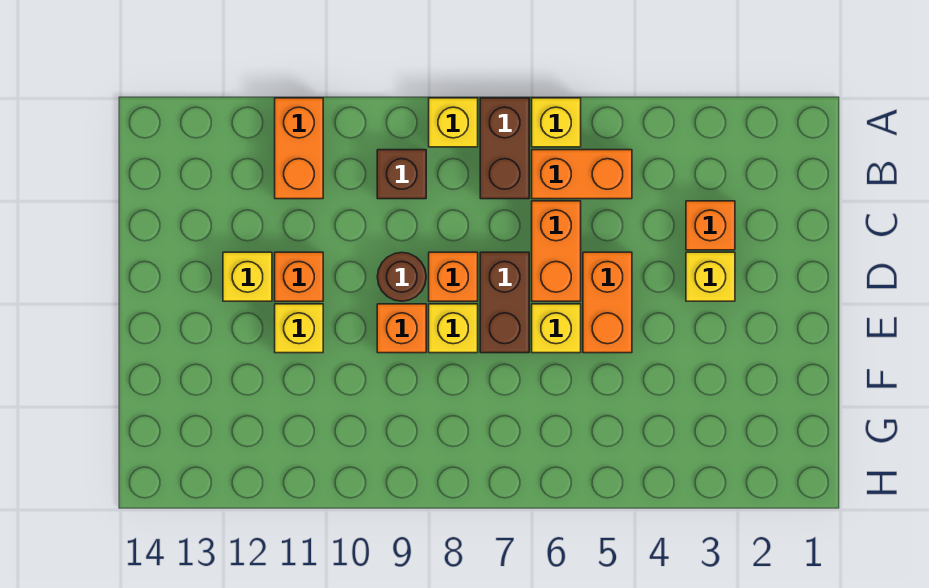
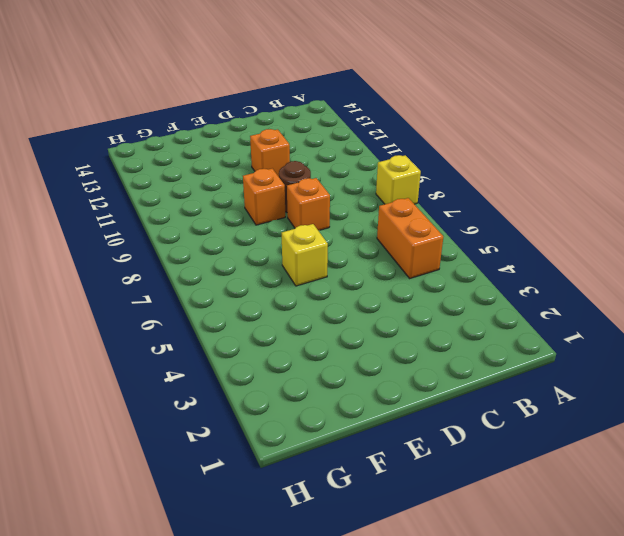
none -> yellow 1x1 brick [532,98,581,147]
none -> brown 1x2 brick [480,98,529,199]
none -> orange 1x2 brick [275,98,323,199]

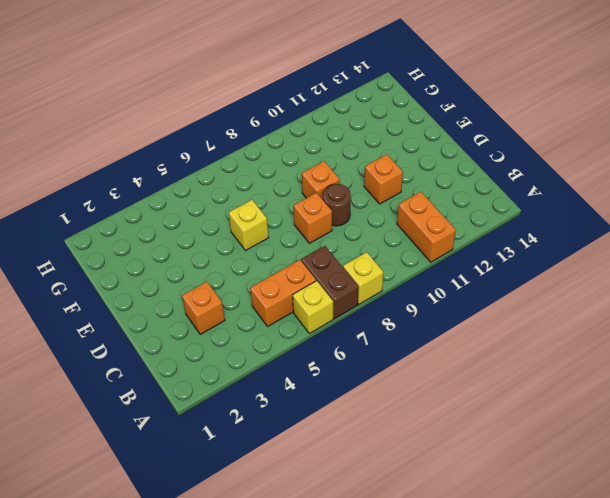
none -> brown 1x1 brick [377,150,426,199]
none -> orange 1x2 brick [532,201,581,301]
none -> yellow 1x1 brick [686,252,735,301]

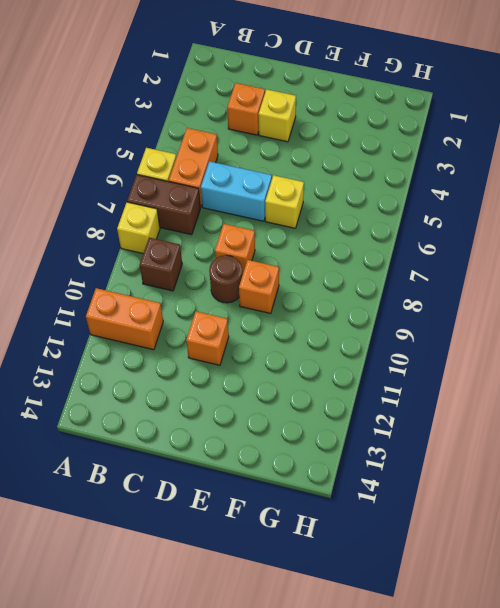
cyan 1x2 brick [201,161,272,221] -> orange 1x2 brick [532,201,581,301]
none -> orange 1x2 brick [583,252,632,353]
none -> brown 1x2 brick [480,252,529,353]
none -> yellow 1x1 brick [223,252,272,301]

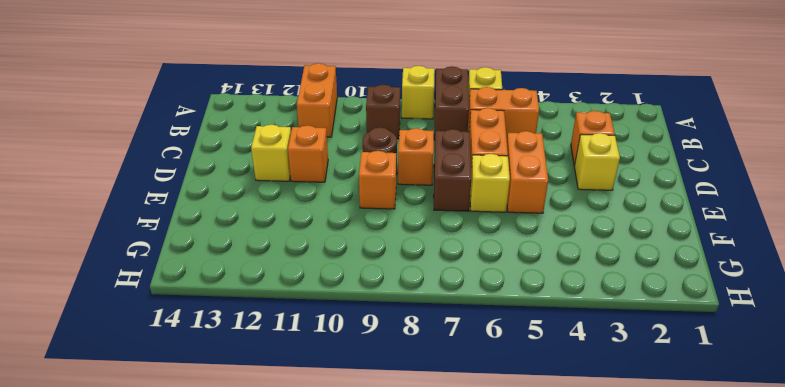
none -> yellow 1x1 brick [429,304,478,353]
none -> yellow 1x1 brick [275,304,323,353]

